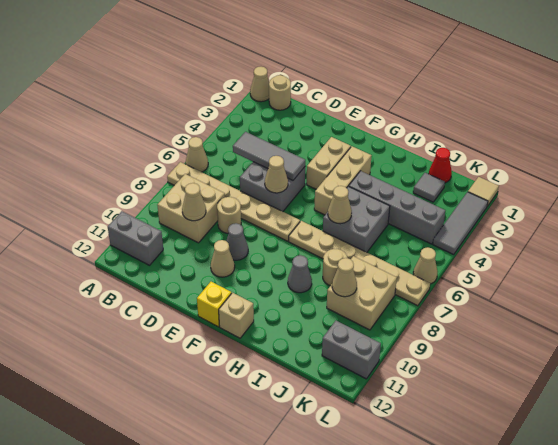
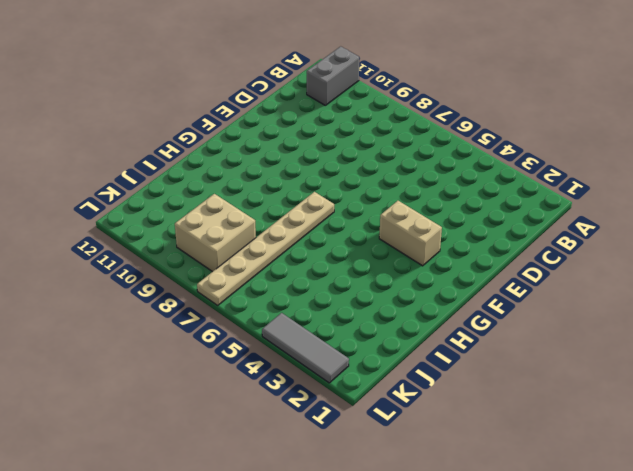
none -> tan 1x1 cone [250,67,269,102]
none -> tan 1x1 cone [186,137,208,172]
none -> tan 1x6 plate [167,162,300,241]
none -> tan 1x1 round brick [269,75,291,110]

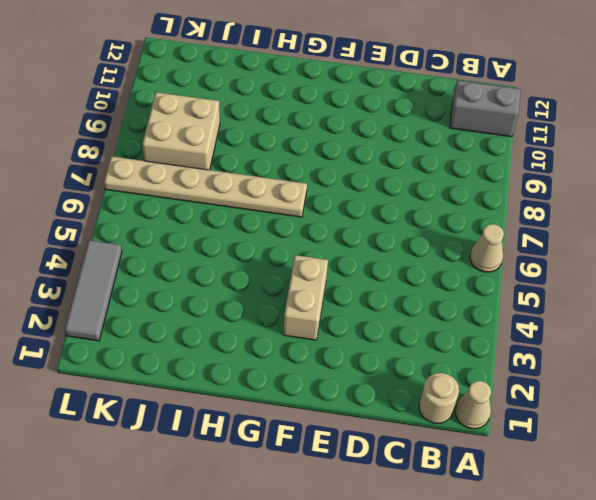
none -> tan 1x6 plate [167,162,300,241]
none -> tan 2x2 brick [157,174,225,243]
none -> grey 2x2 brick [240,162,305,212]
none -> tan 1x1 round brick [217,197,241,233]

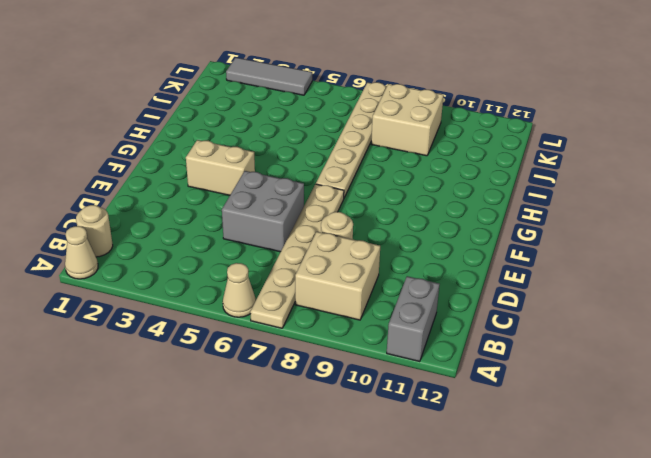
none -> grey 1x1 cone [227,223,248,260]
none -> tan 1x1 cone [211,240,235,277]
none -> yellow 1x1 brick [197,282,232,327]
none -> tan 1x3 brick [314,146,372,215]

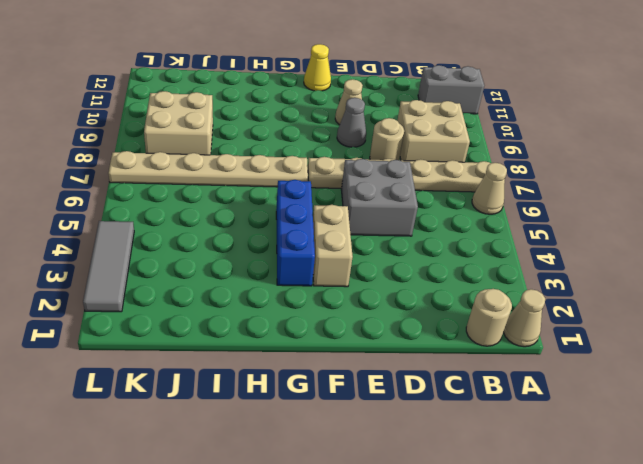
yellow 1x1 cone [304,44,331,91] -> yellow 1x1 brick [197,282,232,327]
blue 1x3 brick [276,180,315,286] -> tan 1x3 brick [314,146,372,215]
none -> tan 1x1 brick [219,293,254,338]
none -> grey 1x4 brick [349,171,445,244]
none -> grey 2x2 brick [323,186,390,252]
none -> grey 1x1 cone [288,255,312,293]

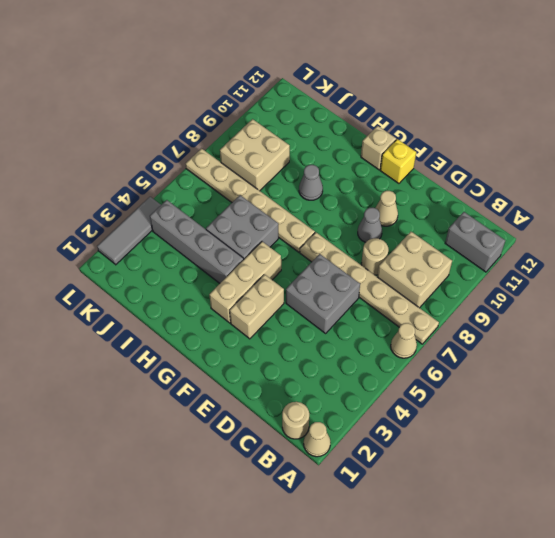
none -> tan 1x1 round brick [323,249,347,286]
none -> red 1x1 cone [429,148,452,183]
none -> grey 1x1 tile [413,173,445,202]
none -> grey 1x2 brick [322,321,381,379]

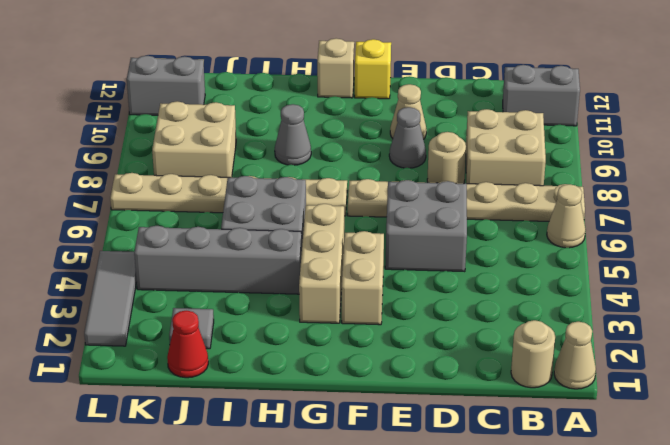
none -> tan 1x1 round brick [323,249,347,286]
none -> tan 1x1 tile [468,177,499,206]
none -> tan 1x1 cone [413,247,438,284]
none -> grey 1x3 tile [233,132,305,180]

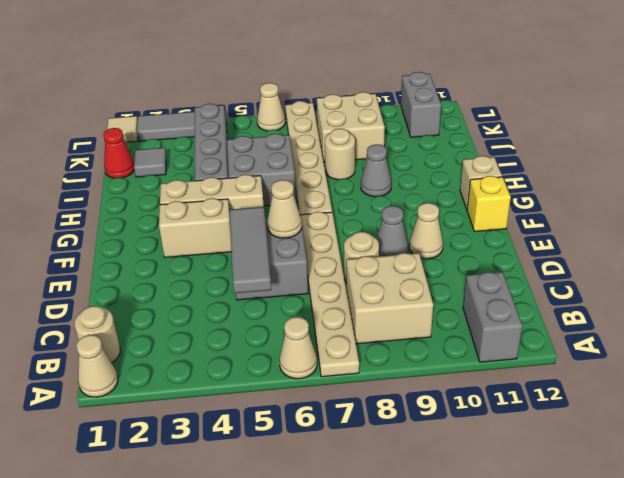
none -> tan 1x1 cone [182,183,206,221]
none -> tan 1x1 cone [328,186,352,224]
none -> tan 1x1 cone [332,258,357,297]

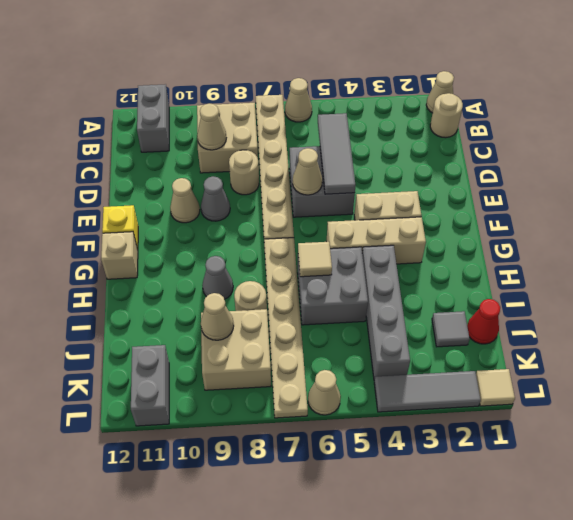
tan 1x1 tile [298,242,332,277] -> tan 1x1 cone [328,186,352,224]

